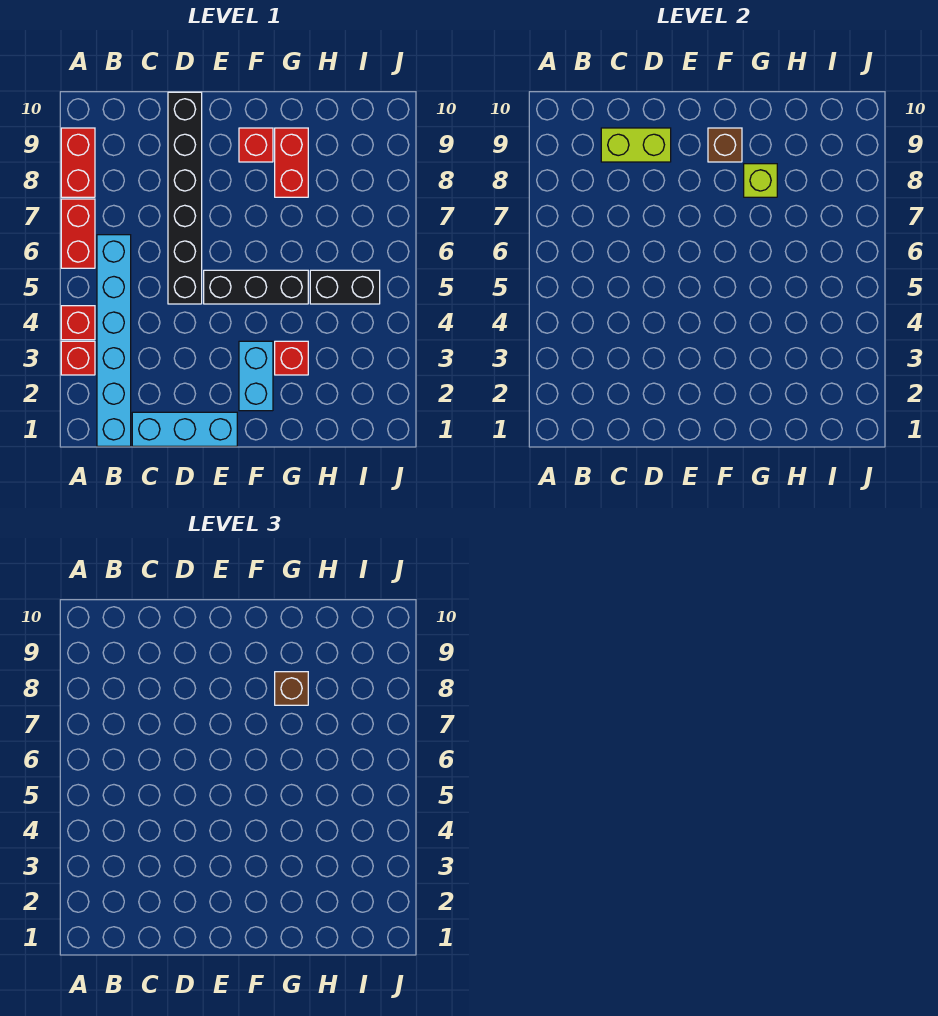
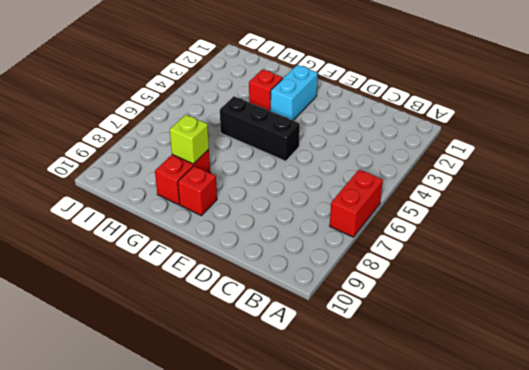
none -> red 1x1 brick [61,341,95,375]
none -> red 1x1 brick [61,306,95,340]
none -> red 1x2 brick [61,128,95,197]

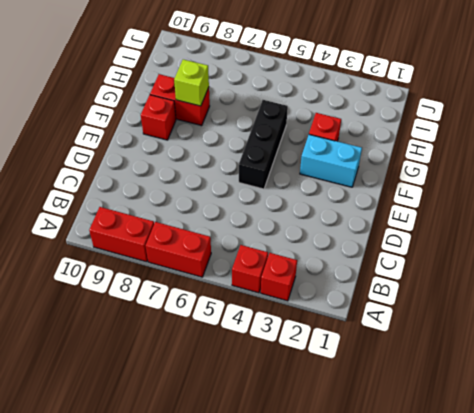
none -> cyan 1x6 brick [97,235,131,446]
none -> cyan 1x3 brick [132,412,237,446]
none -> black 1x6 brick [168,92,202,304]

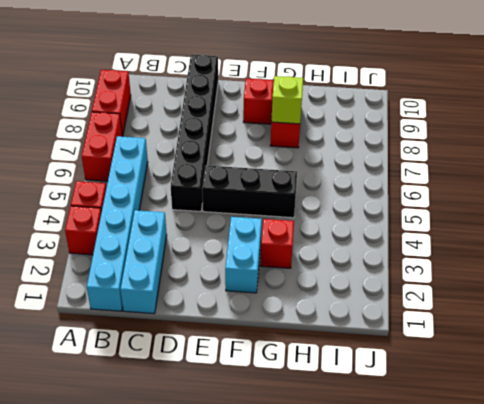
cyan 1x3 brick [120,210,167,314] -> cyan 1x3 brick turned to [132,412,237,446]
none -> black 1x2 brick [310,270,380,304]
none -> lime 1x2 brick [601,128,671,162]
none -> brown 1x1 brick [708,128,742,162]

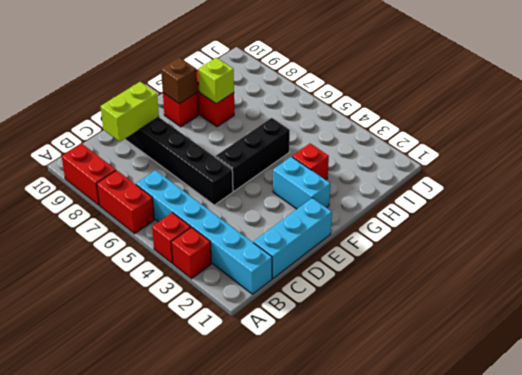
none -> black 1x2 brick [310,270,380,304]
none -> brown 1x1 brick [275,672,308,705]

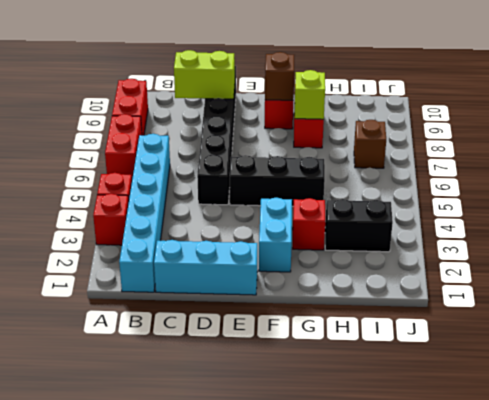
black 1x2 brick [325,199,393,252] -> black 1x2 brick moved to [310,270,380,304]
brown 1x1 brick [354,120,386,168] -> brown 1x1 brick moved to [275,672,308,705]

